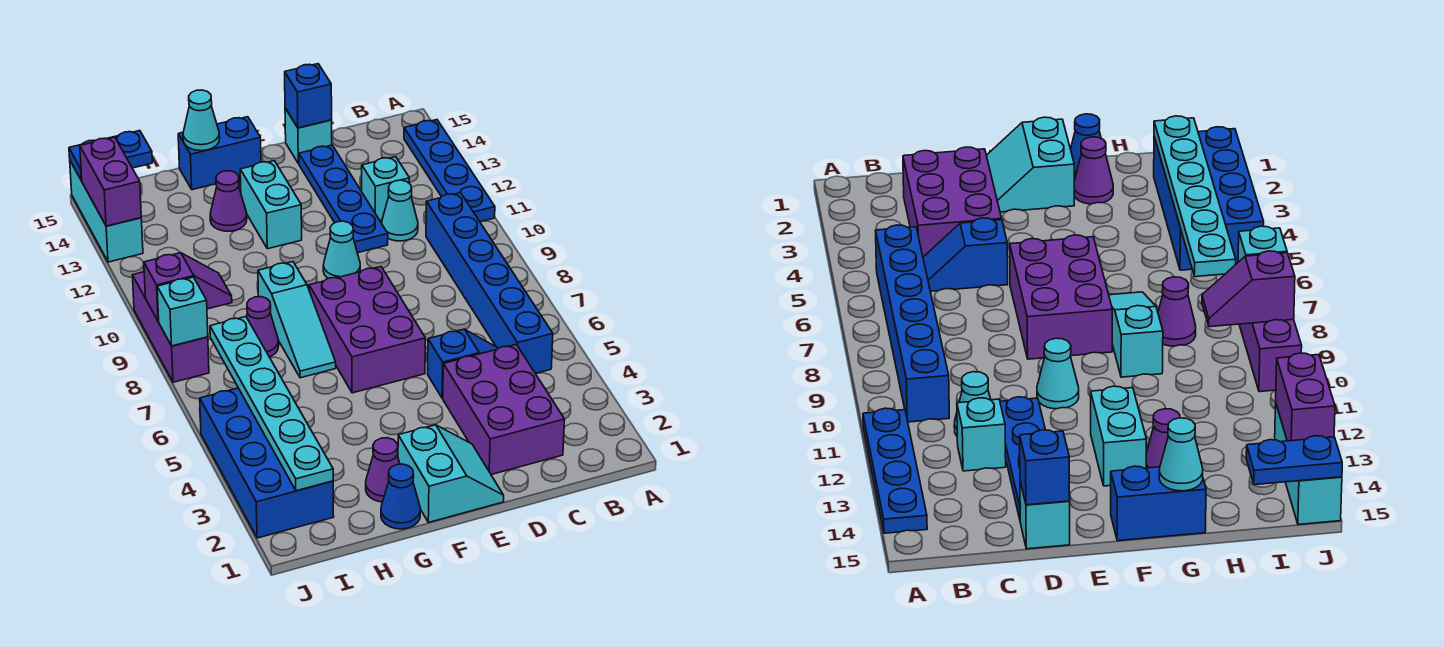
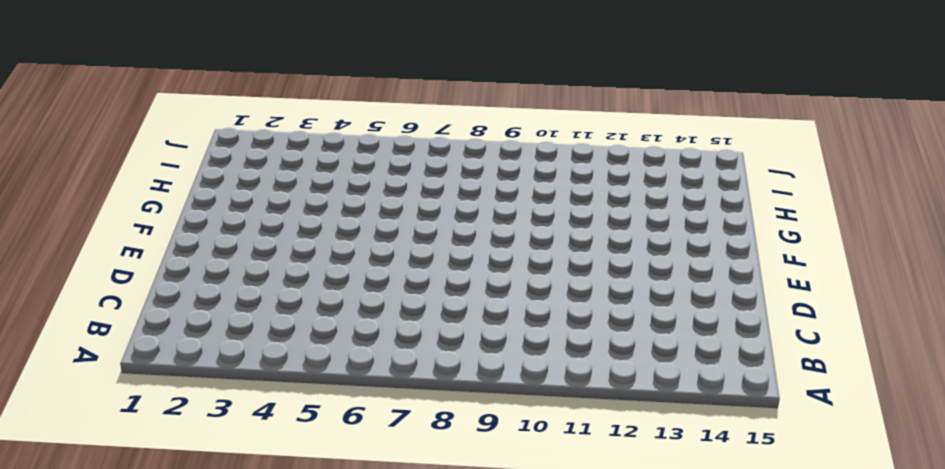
none -> blue 1x4 plate [404,120,495,222]
none -> blue 1x6 brick [426,193,553,374]
none -> purple 2x3 brick [443,344,565,475]

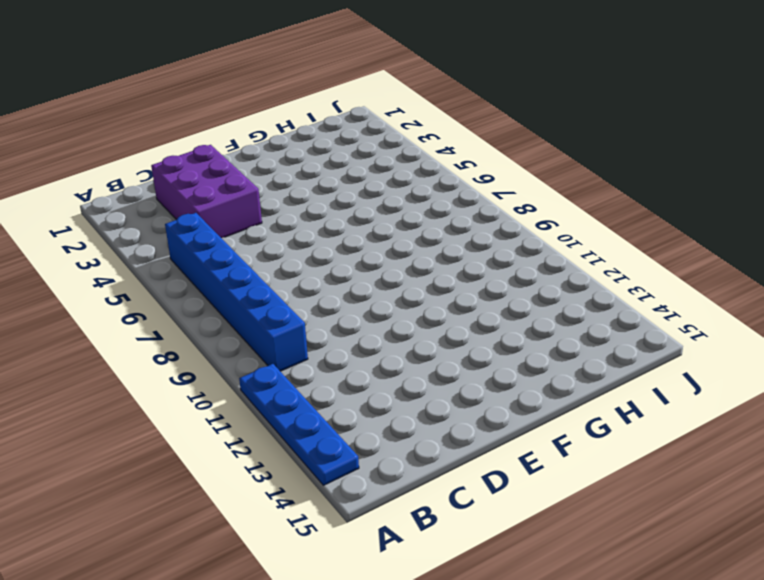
none -> blue 1x2 slope [428,329,498,398]
none -> cyan 1x1 cone [382,180,418,241]
none -> cyan 1x1 brick [362,157,409,221]

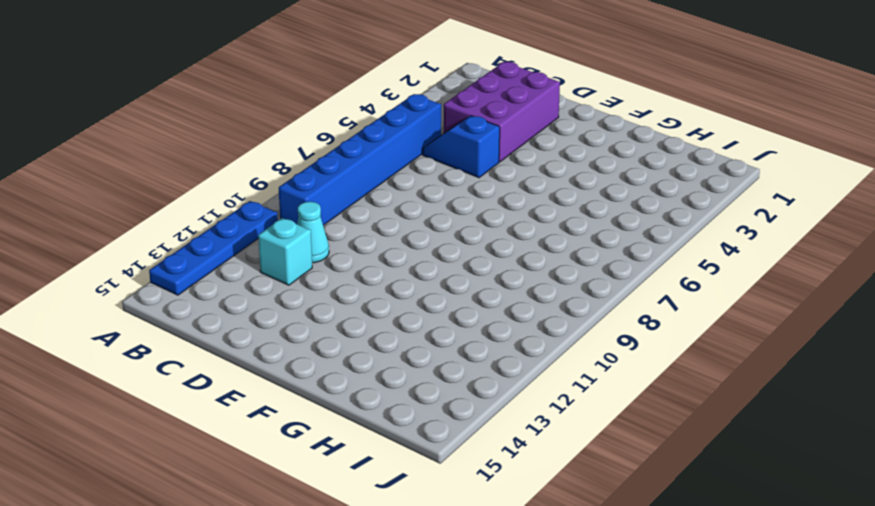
none -> blue 1x4 plate [299,145,388,253]
none -> cyan 1x1 brick [285,108,332,164]
none -> cyan 2x2 slope [398,425,504,522]

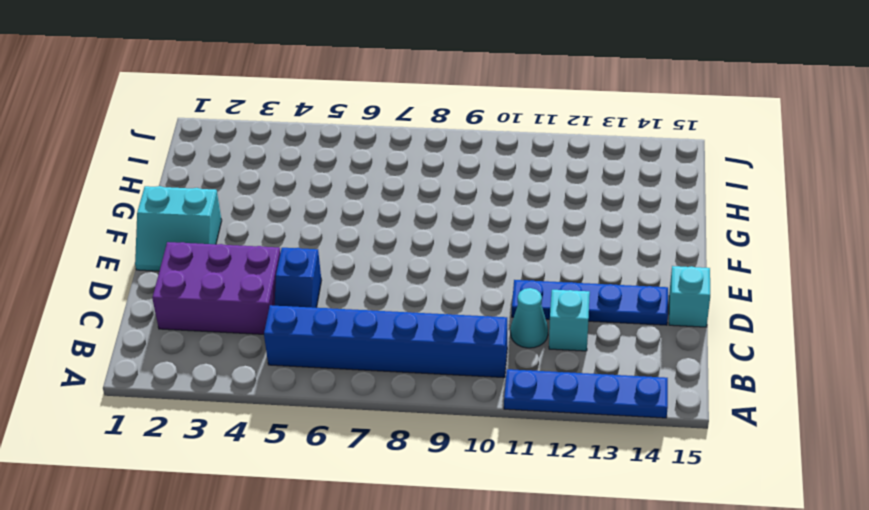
none -> purple 2x3 brick [309,267,425,393]
none -> cyan 1x1 cone [323,221,360,278]
none -> cyan 1x2 brick [240,161,302,249]

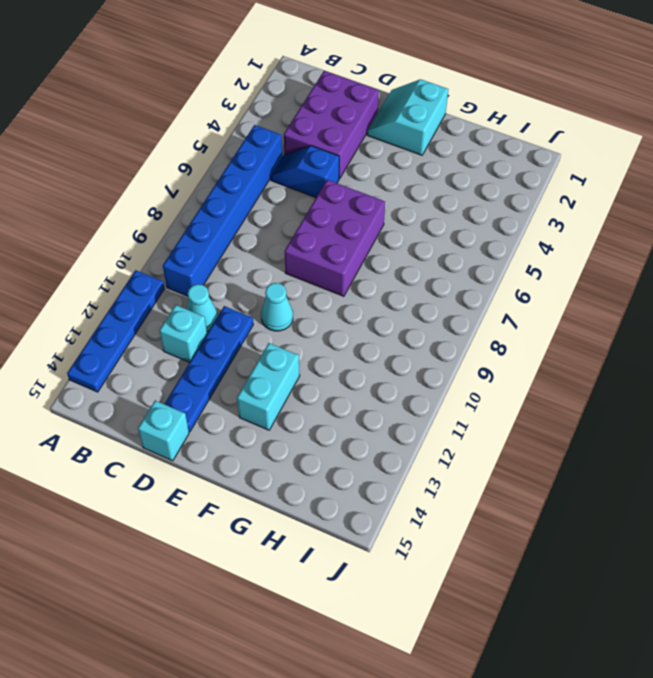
none -> blue 1x2 brick [178,117,261,190]
none -> blue 1x1 cone [381,464,421,529]
none -> purple 1x1 cone [366,438,400,502]

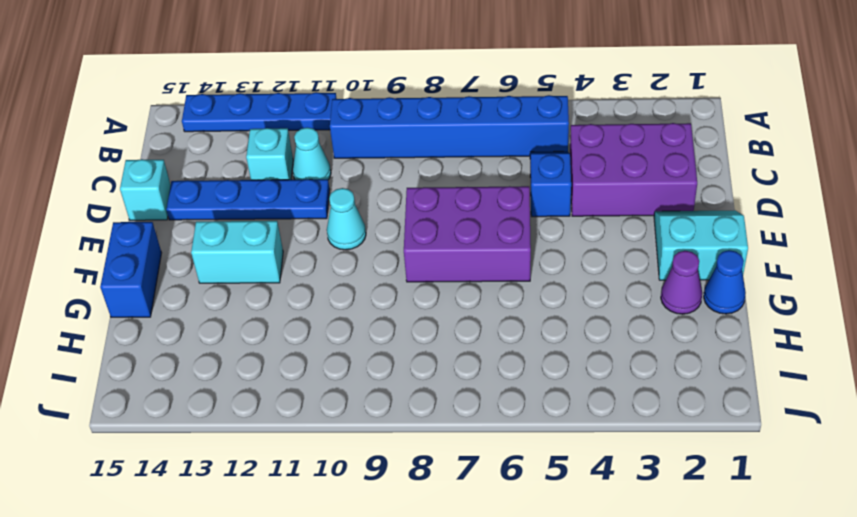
none -> cyan 1x3 slope [258,262,336,378]
none -> purple 1x1 cone [210,171,247,231]
none -> purple 1x1 cone [246,297,279,357]

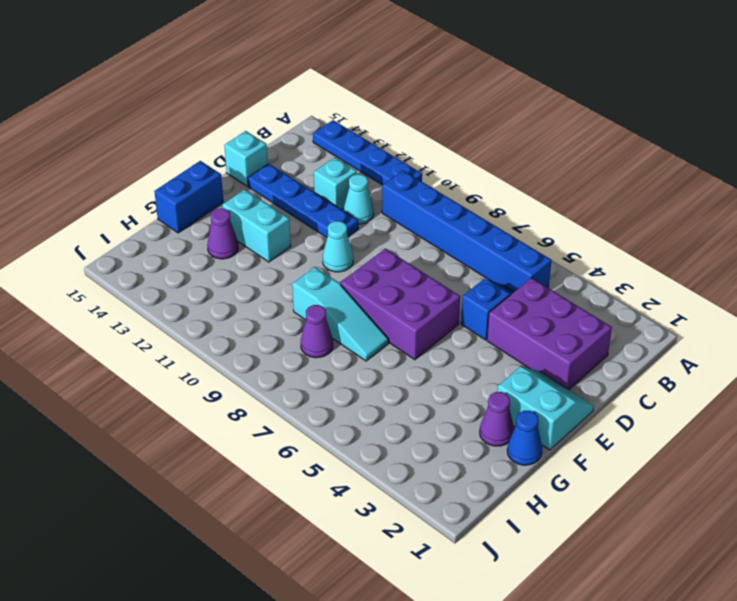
none -> blue 2x4 brick [200,388,334,538]
none -> purple 1x3 brick [132,272,209,382]
none -> cyan 1x3 brick [70,161,143,262]

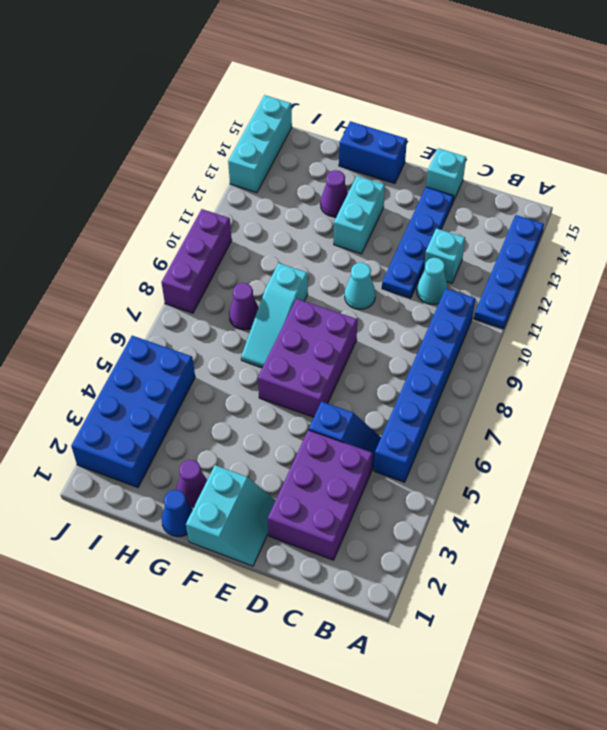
none -> blue 1x1 brick [285,64,332,128]
none -> cyan 1x1 cone [183,90,220,151]
none -> cyan 1x6 plate [210,317,333,491]

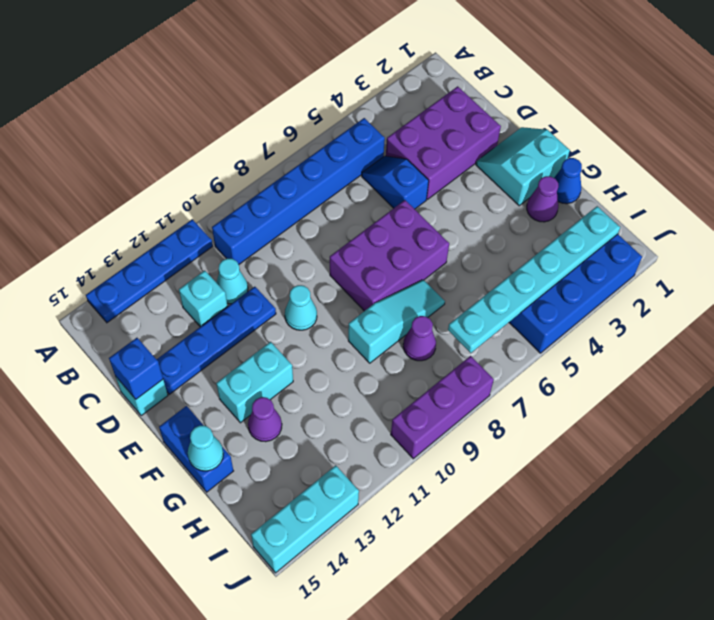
none -> purple 1x2 slope [144,253,232,321]
none -> blue 1x2 plate [69,131,152,180]
none -> cyan 1x1 brick [157,277,208,346]

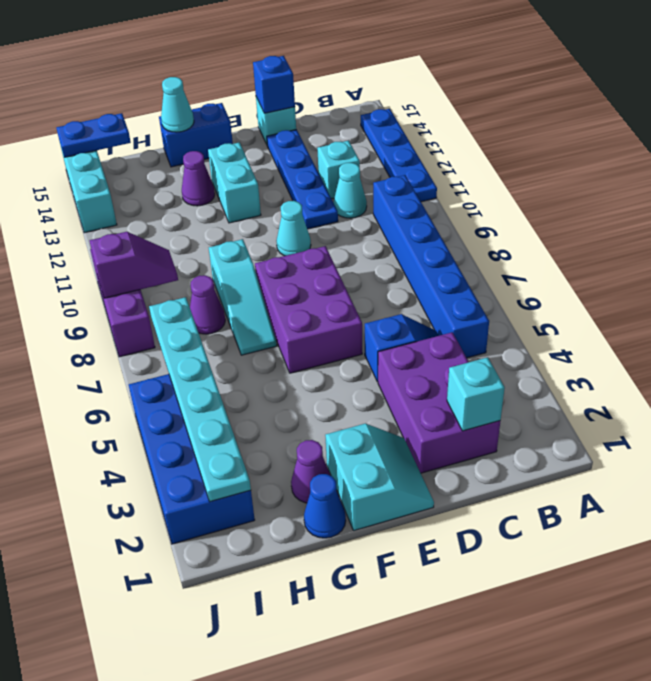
cyan 1x1 brick [447,357,505,431] -> cyan 1x1 brick moved to [157,277,208,346]
none -> purple 1x2 brick [80,137,141,226]

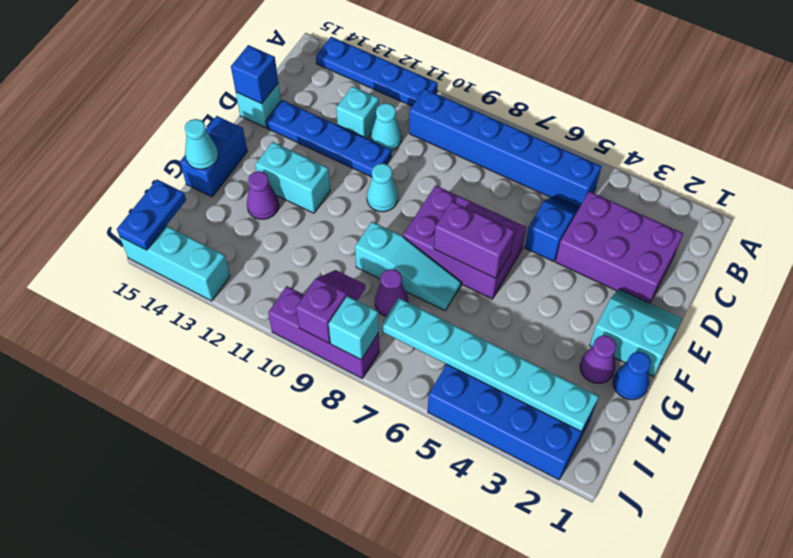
purple 1x2 brick [434,201,515,278] -> purple 1x2 brick moved to [80,137,141,226]

